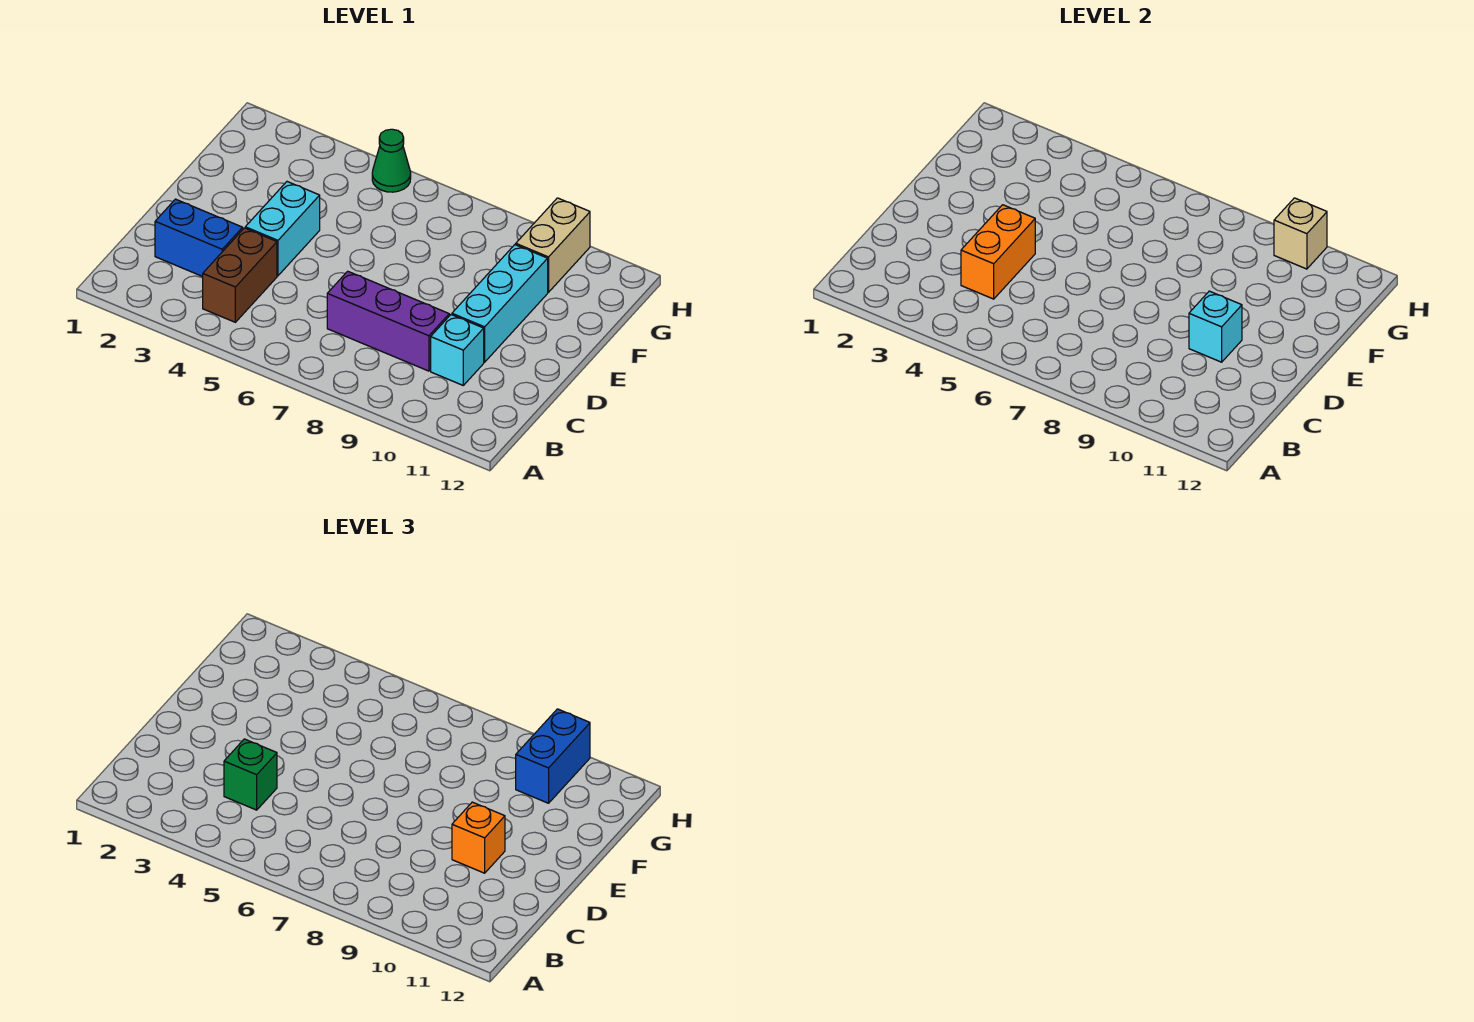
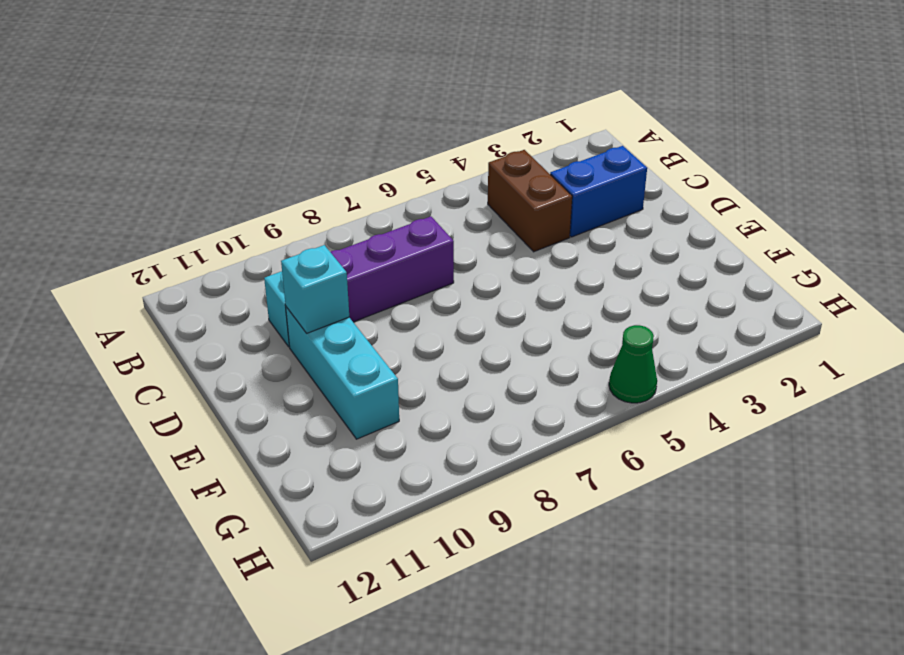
none -> cyan 1x2 brick [245,182,320,276]
none -> tan 1x2 brick [516,198,590,292]
none -> orange 1x2 brick [961,205,1035,299]

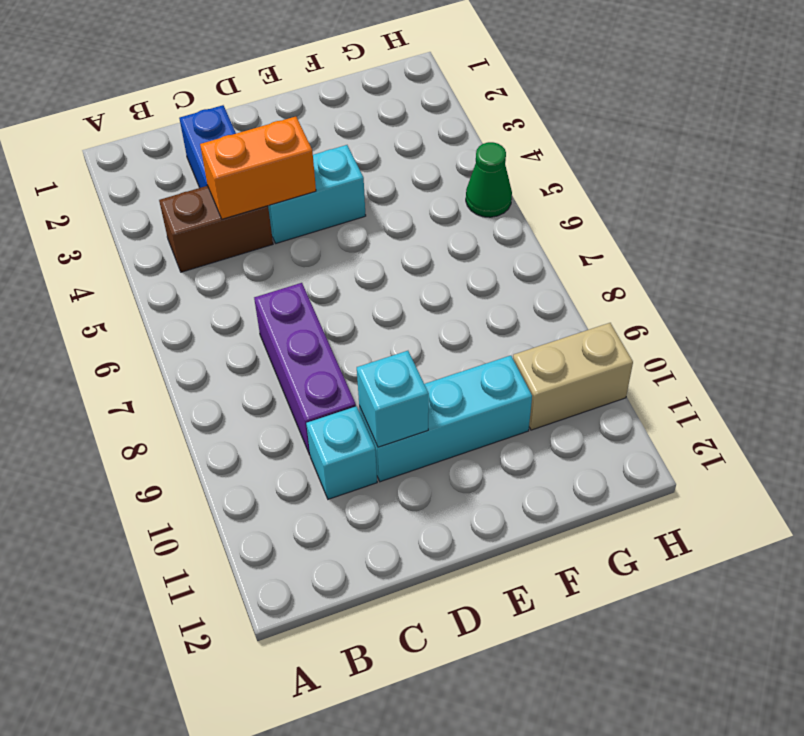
none -> tan 1x1 brick [1274,198,1327,269]
none -> green 1x1 brick [224,739,277,810]
none -> orange 1x1 brick [452,802,505,873]

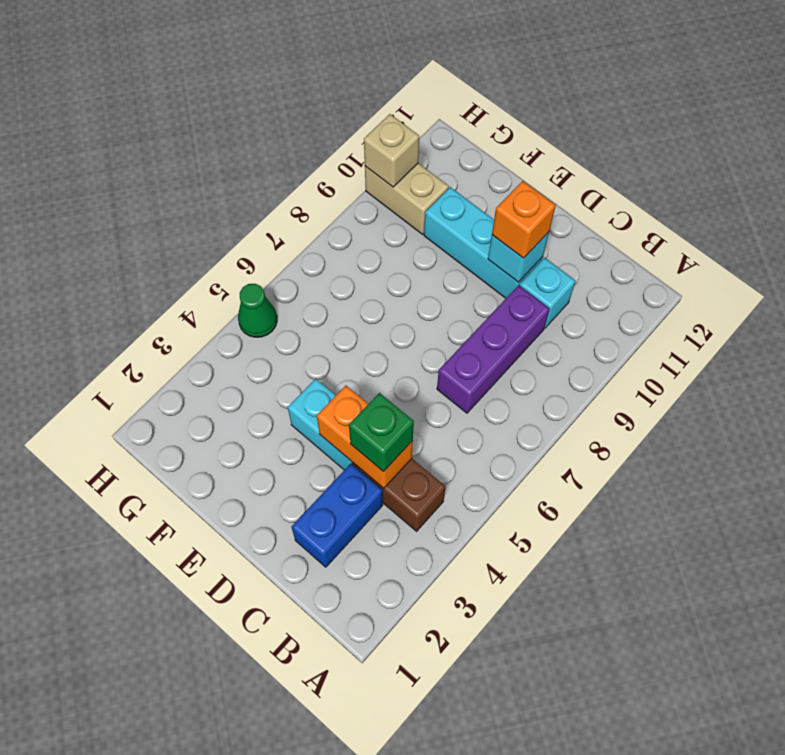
none -> blue 1x2 brick [516,709,590,803]

